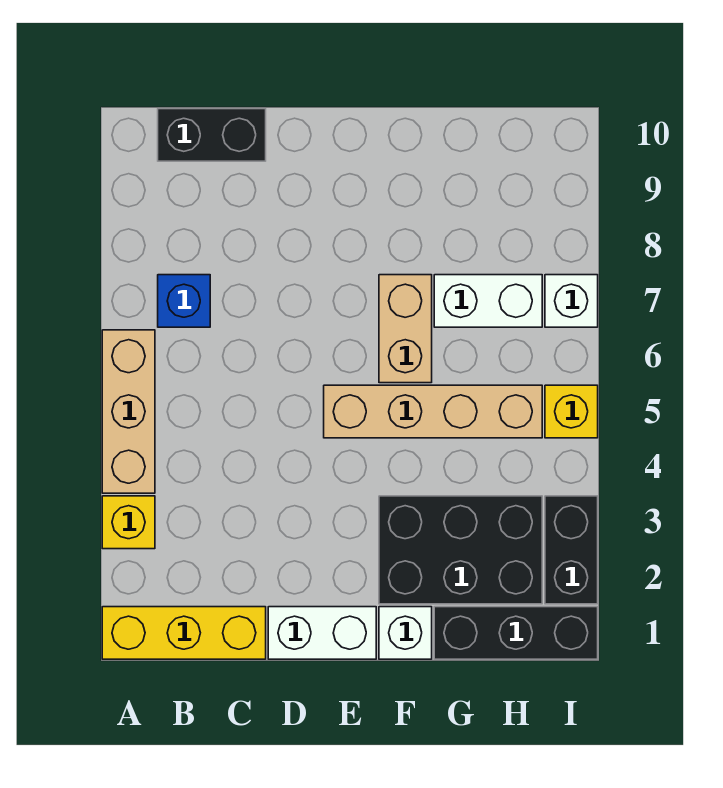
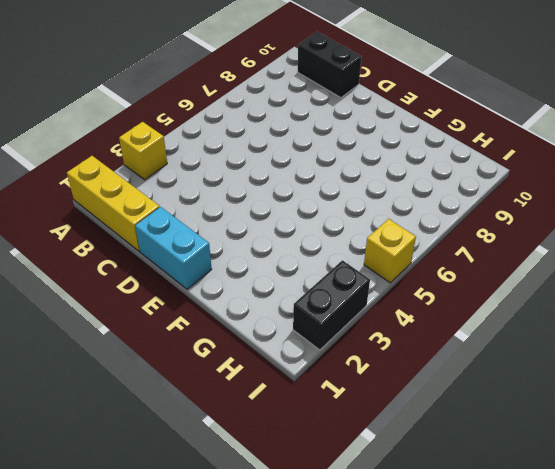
cyan 1x2 brick [135,207,212,289] -> white 1x2 brick [268,607,376,659]
none -> tan 1x3 brick [102,330,155,493]
none -> blue 1x1 brick [158,275,210,327]
none -> tan 1x4 brick [324,385,542,438]

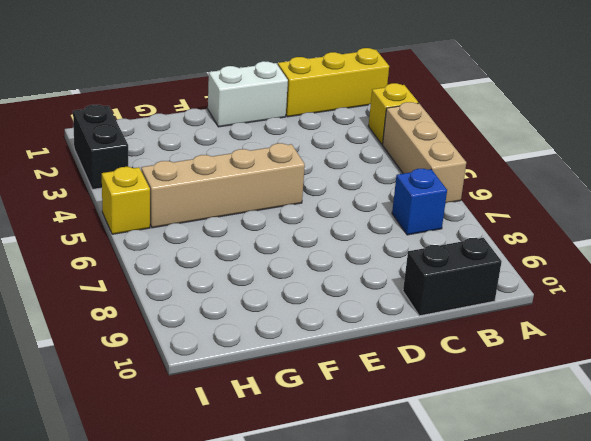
none -> white 1x1 brick [379,607,432,659]
none -> black 2x3 brick [379,496,542,604]
none -> tan 1x2 brick [379,275,432,383]

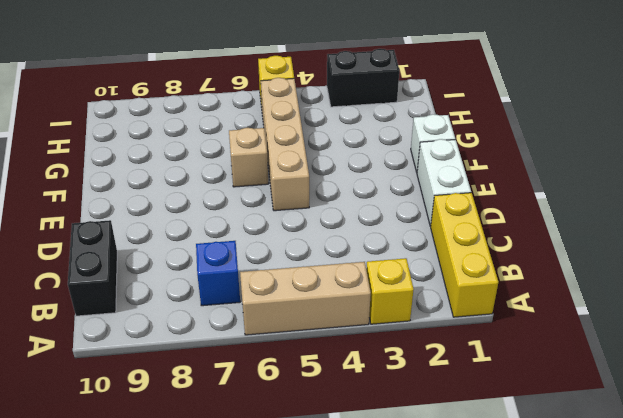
tan 1x1 brick [229,128,268,187] -> tan 1x2 brick [379,275,432,383]
none -> black 2x3 brick [379,496,542,604]
none -> black 1x3 brick [434,607,598,659]
none -> white 1x2 brick [434,275,542,327]

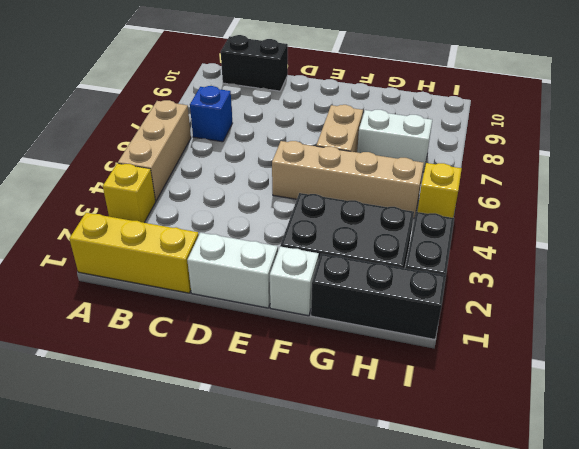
none -> white 1x1 brick [545,275,598,327]

